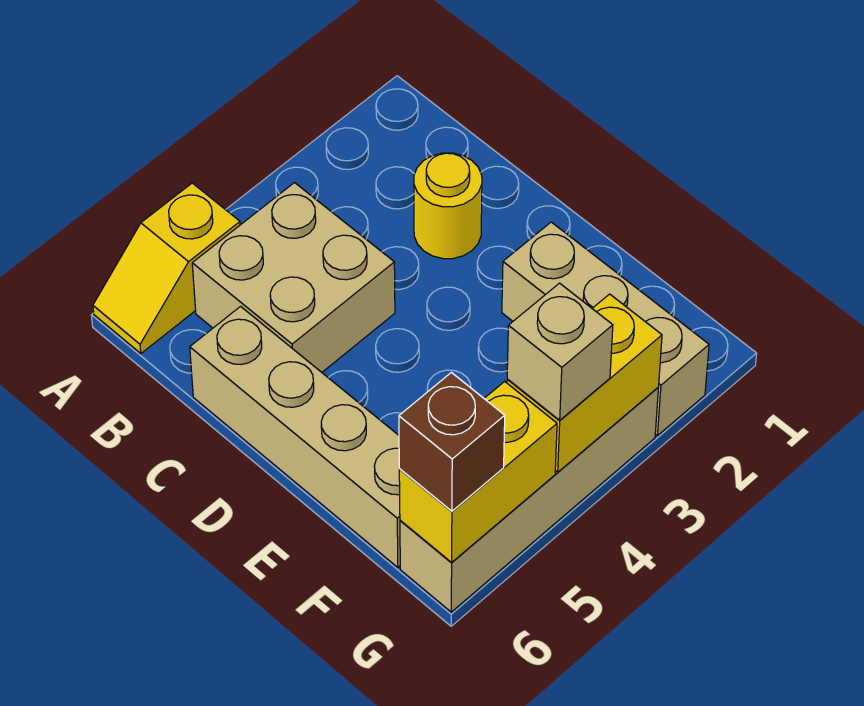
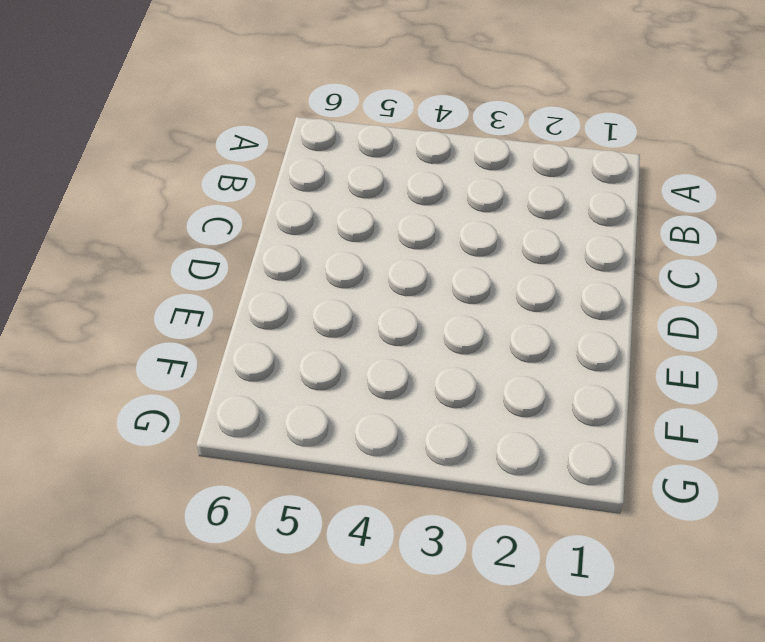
none -> yellow 1x2 slope [93,183,240,354]
none -> tan 2x2 brick [192,183,395,372]

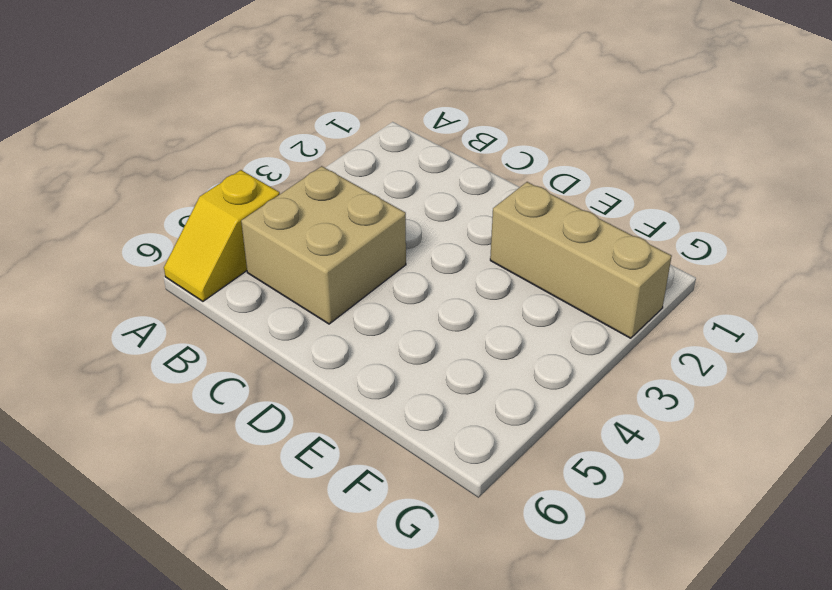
none -> yellow 1x1 round brick [414,153,482,259]
none -> tan 1x4 brick [190,306,400,568]

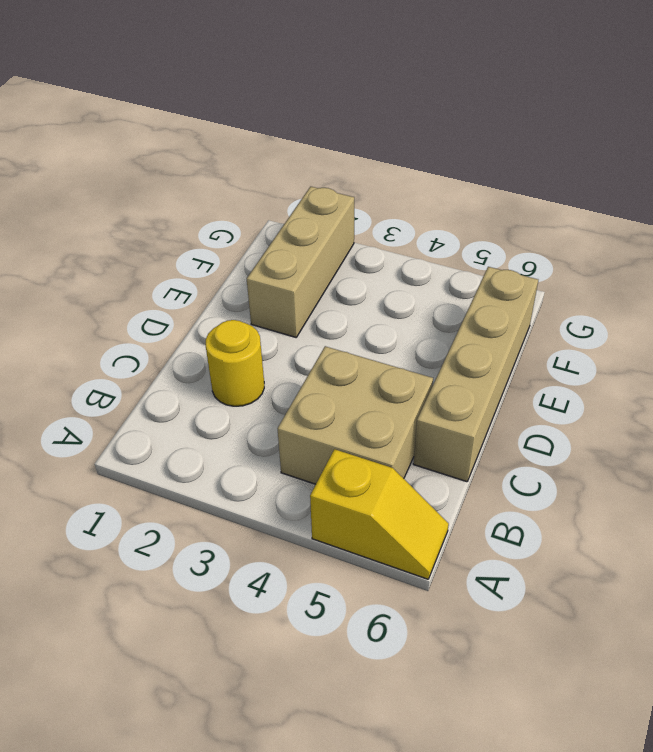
none -> tan 1x4 brick [400,388,658,612]
none -> yellow 1x2 brick [507,294,662,472]

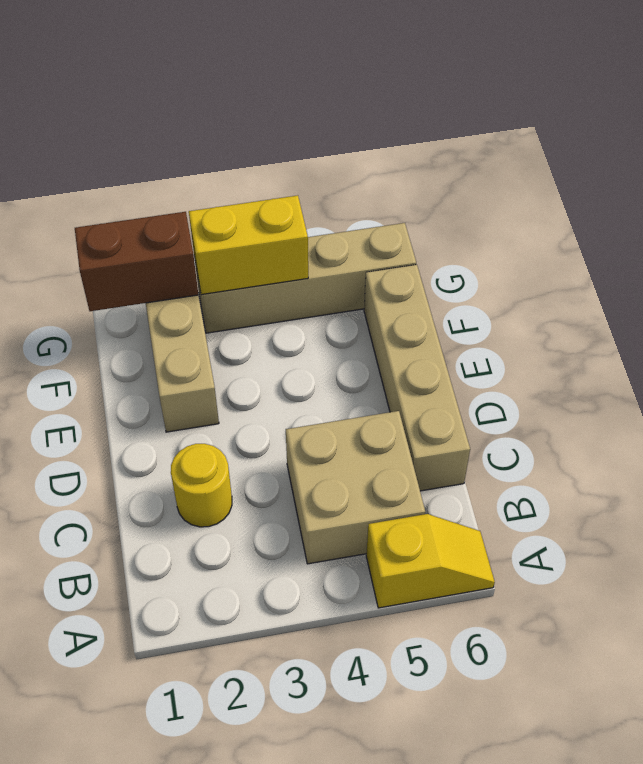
brown 1x2 brick [75,212,198,311] -> none
none -> yellow 1x2 brick [399,382,557,562]
none -> tan 1x1 brick [507,283,613,420]

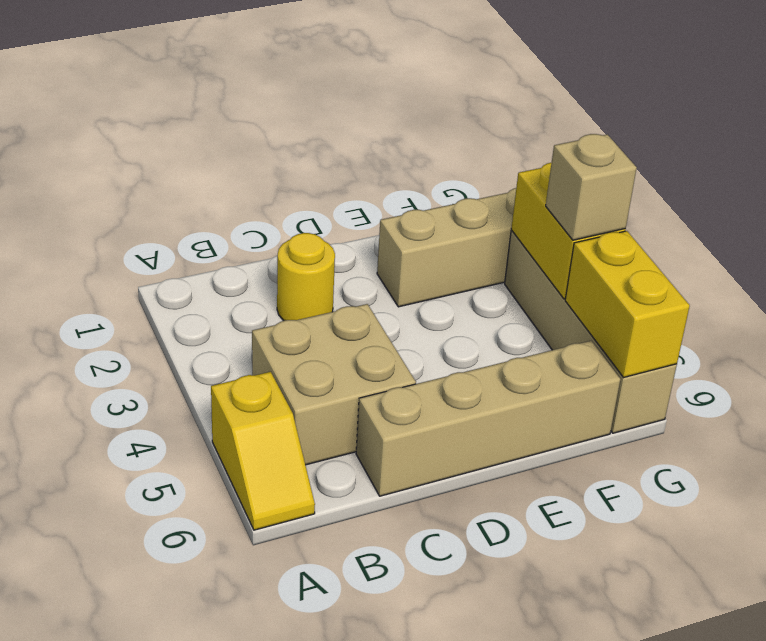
none -> brown 1x1 brick [399,373,505,511]

